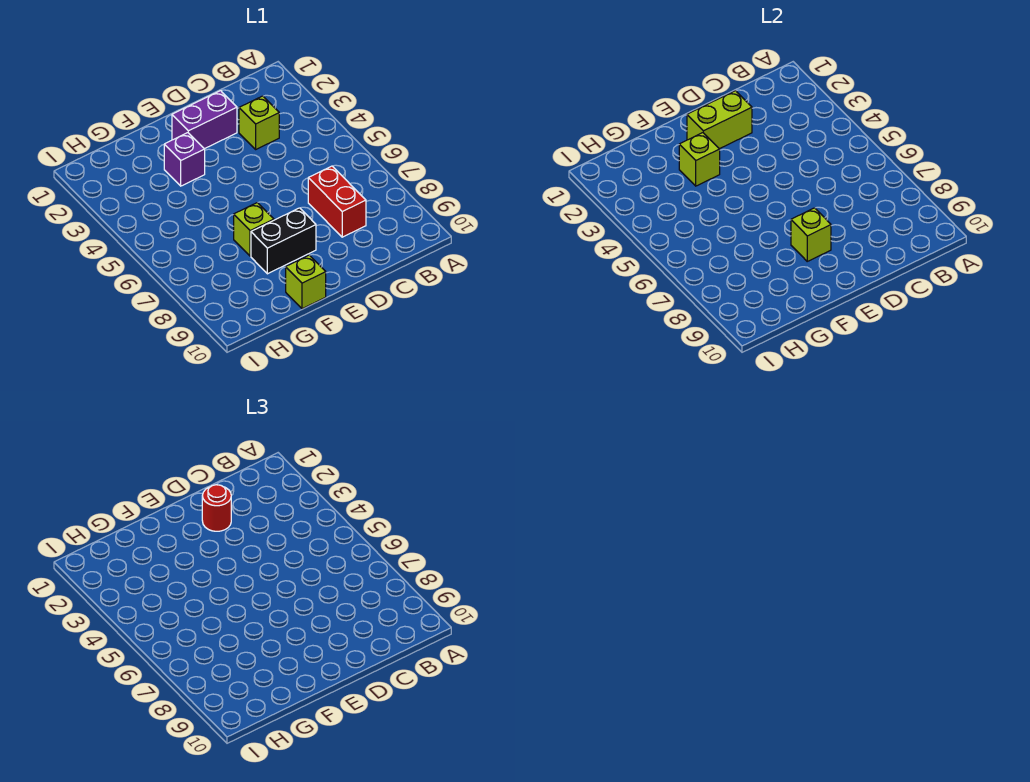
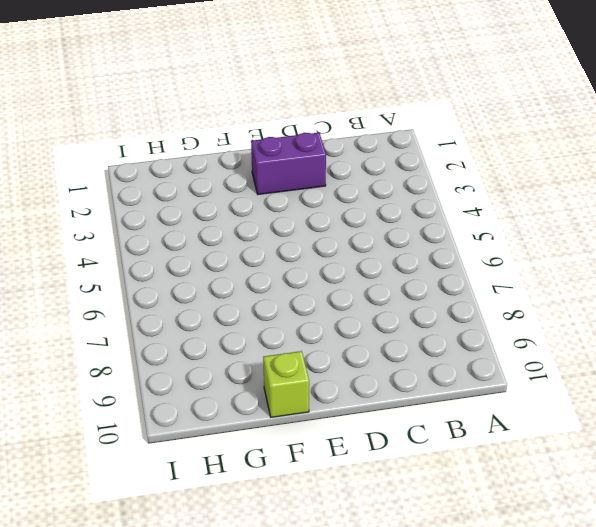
none -> lime 1x1 brick [239,96,279,149]
none -> red 1x2 brick [308,166,366,237]

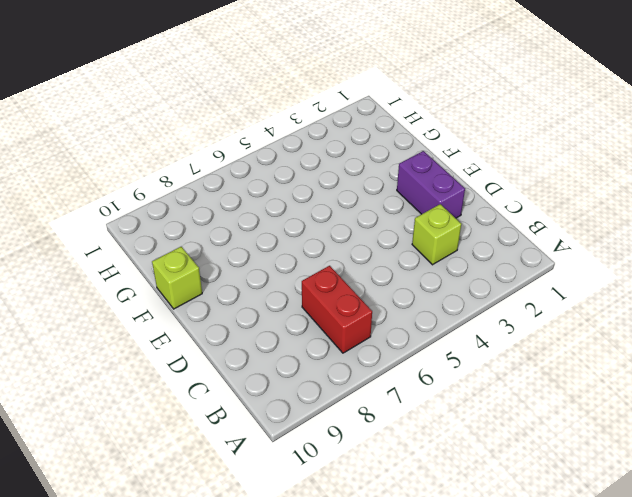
red 1x2 brick [302,266,372,353] -> red 1x2 brick turned to [308,166,366,237]
none -> black 1x2 brick [251,208,316,274]
none -> purple 1x1 brick [164,133,205,186]

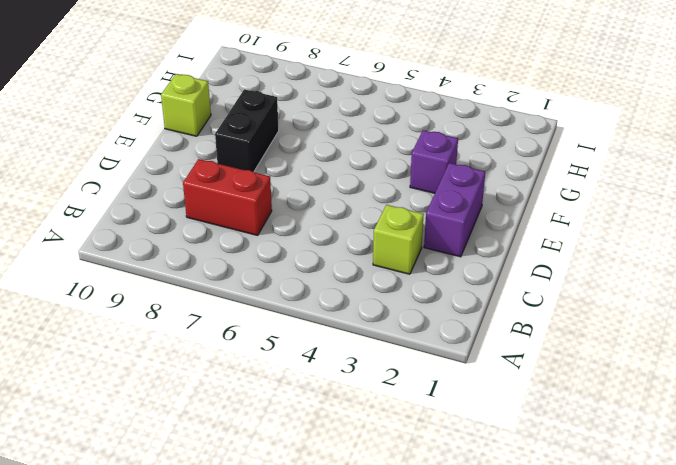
none -> lime 1x1 brick [234,203,274,256]
none -> lime 1x2 brick [687,91,752,149]

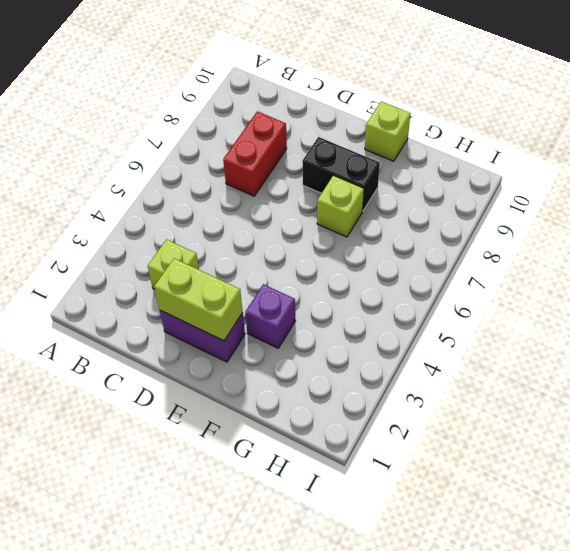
none -> lime 1x1 brick [791,208,831,261]
none -> lime 1x1 brick [679,133,720,186]

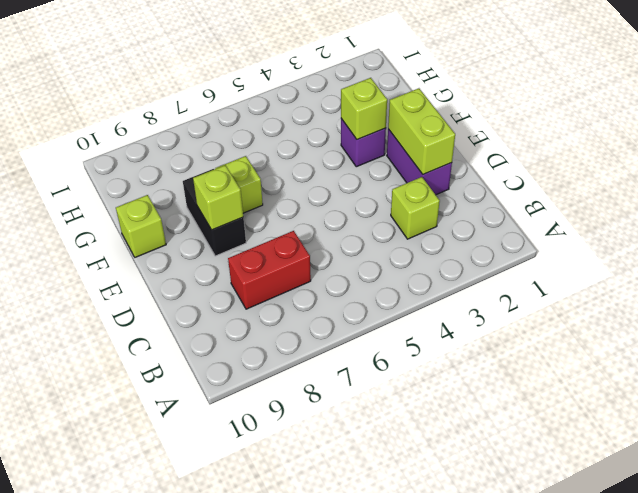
none -> red 1x1 round brick [202,485,231,531]

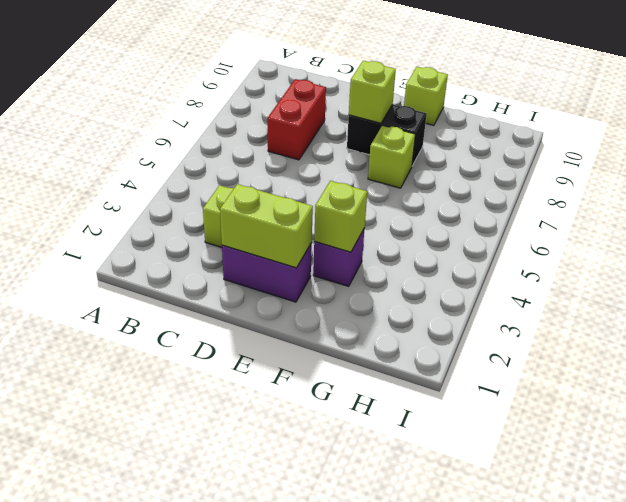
none -> red 1x1 round brick [202,485,231,531]

